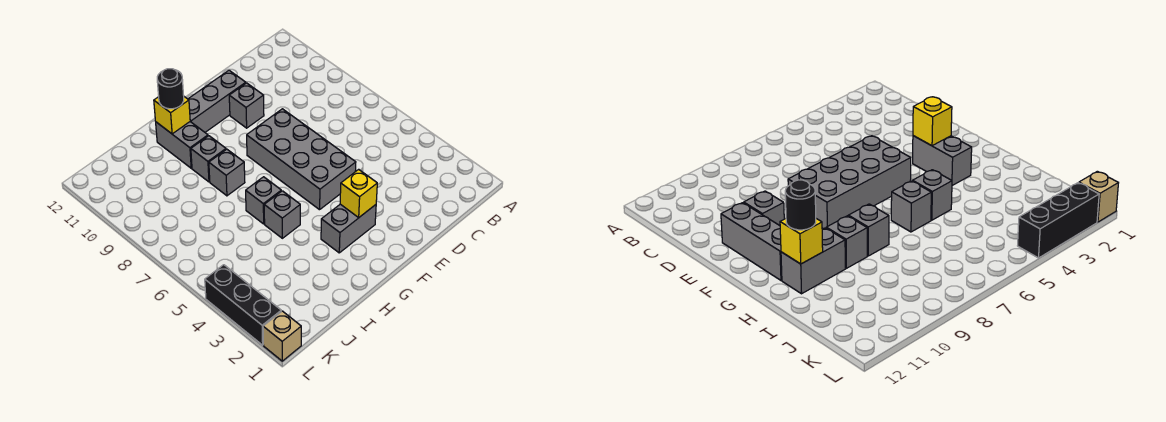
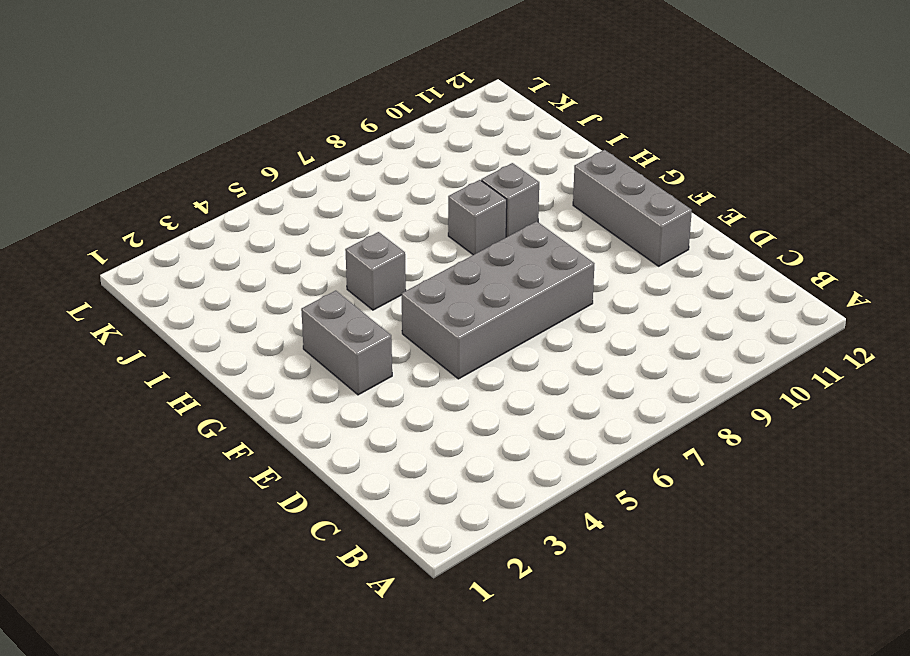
none -> grey 1x1 brick [229,83,264,128]
none -> grey 1x1 brick [246,177,281,224]
none -> grey 1x2 brick [156,122,208,168]

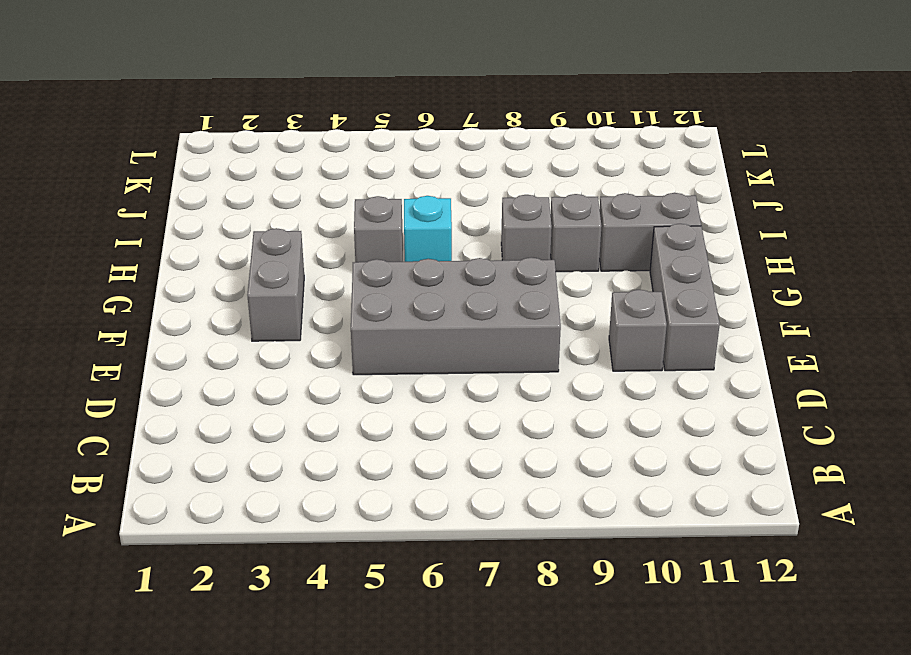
cyan 1x1 brick [404,196,452,262] -> grey 1x1 brick [246,177,281,224]
none -> tan 1x1 brick [263,311,301,361]
none -> black 1x3 brick [205,265,281,345]
none -> yellow 1x1 brick [340,169,377,217]

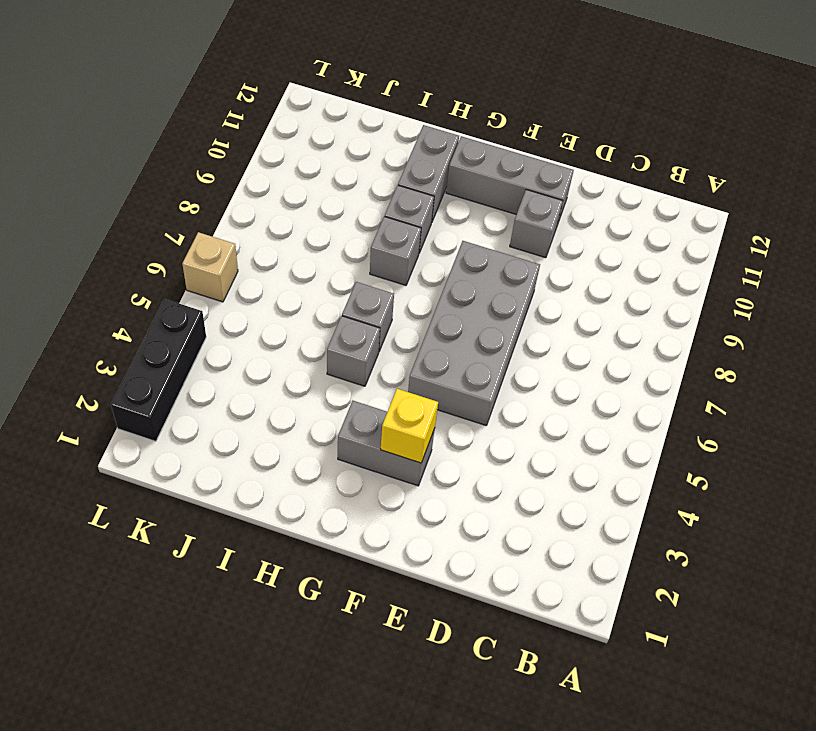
tan 1x1 brick [182,232,238,302] -> tan 1x1 brick moved to [263,311,301,361]
none -> yellow 1x1 brick [154,97,190,134]
none -> black 1x1 round brick [157,69,184,109]

